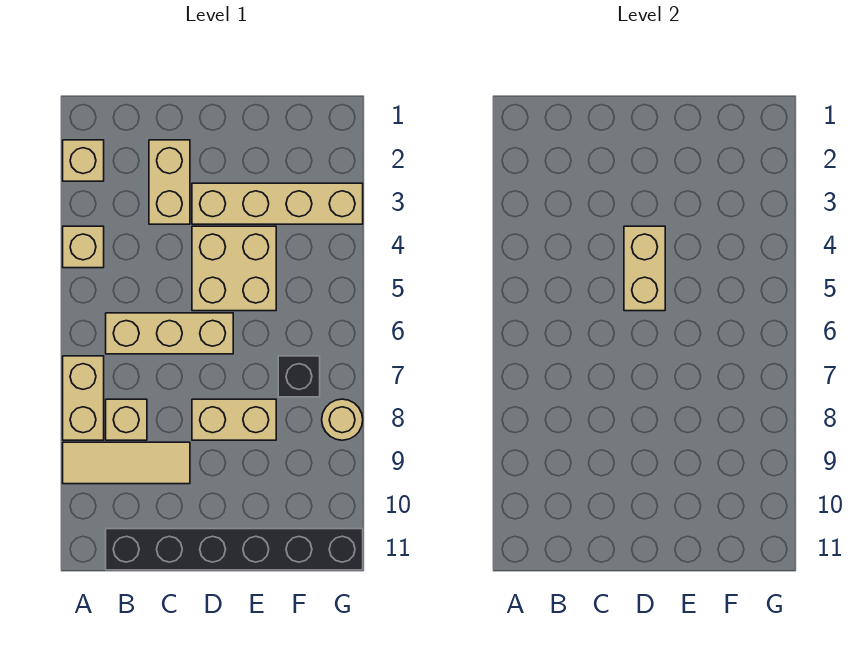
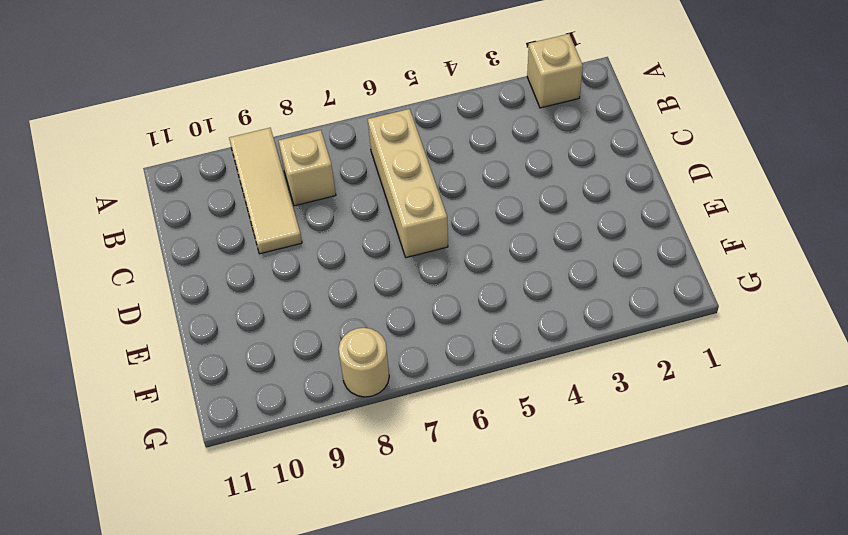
none -> tan 1x1 brick [63,226,104,268]
none -> tan 1x2 brick [63,356,104,440]
none -> black 1x6 brick [106,529,363,570]

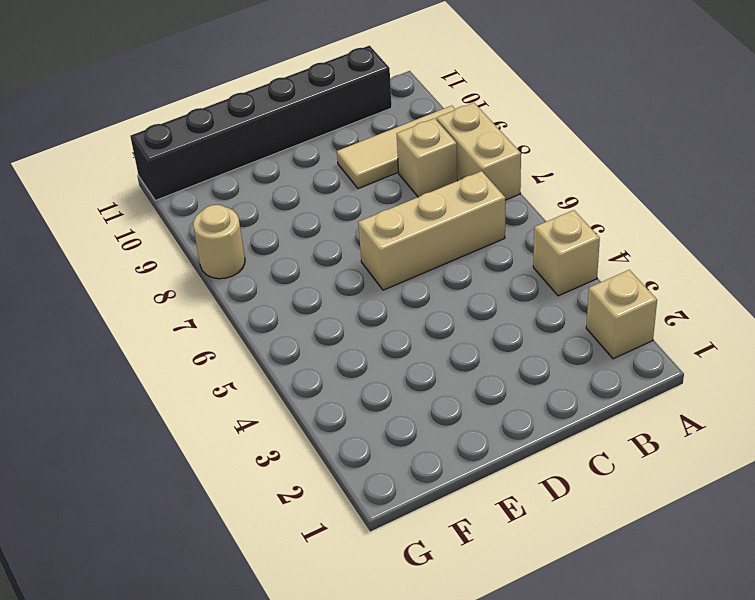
none -> tan 1x2 brick [149,140,190,224]
none -> tan 1x4 brick [192,183,363,224]
none -> tan 2x2 brick [192,226,276,311]

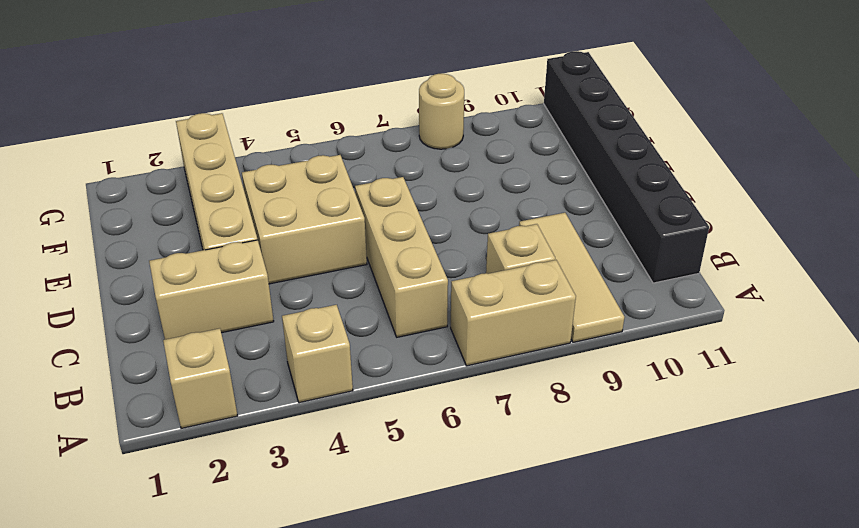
none -> tan 1x2 brick [192,399,276,440]
none -> black 1x1 brick [278,356,320,397]
none -> tan 1x2 brick [624,226,665,311]

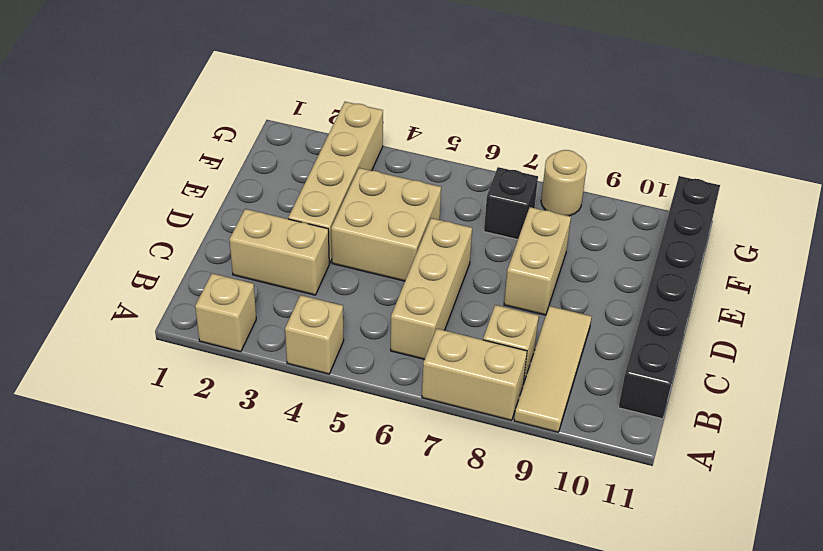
none -> tan 1x2 brick [624,226,665,311]

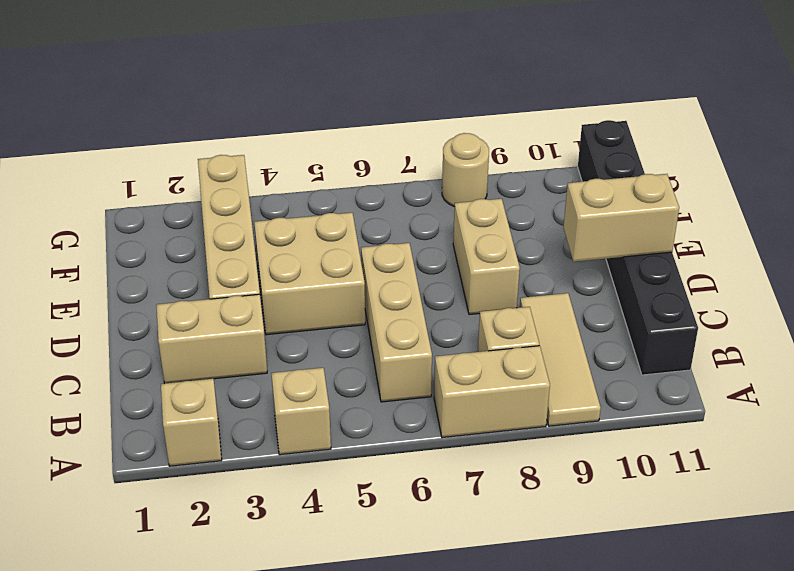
tan 1x2 brick [563,174,679,262] -> tan 1x2 brick moved to [624,226,665,311]
none -> black 1x1 brick [278,356,320,397]

